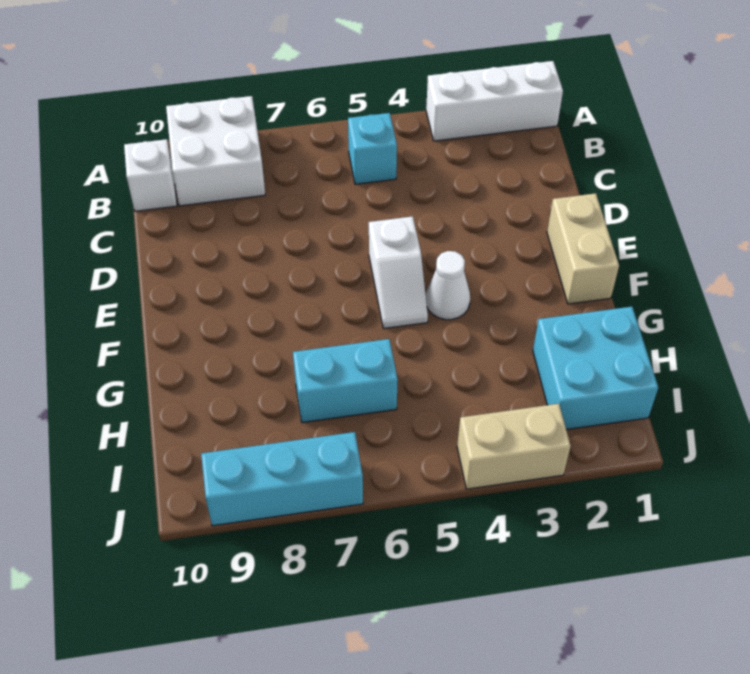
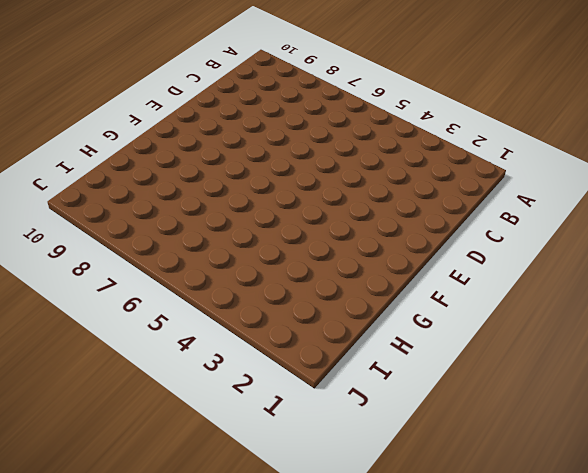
none -> white 1x3 brick [426,61,563,141]
none -> white 2x2 brick [166,96,265,206]

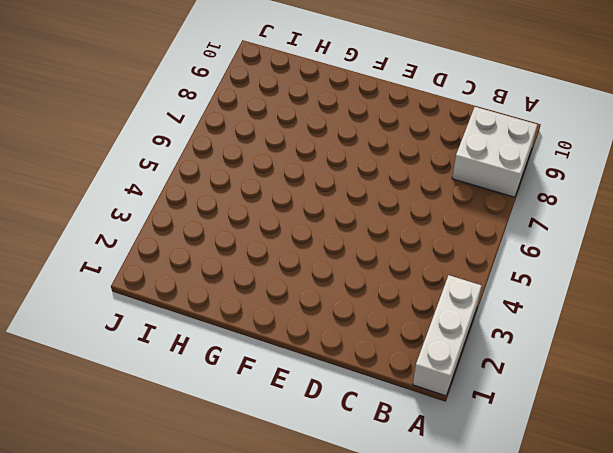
none -> cyan 1x1 brick [348,113,397,184]
none -> white 1x1 brick [124,139,177,211]

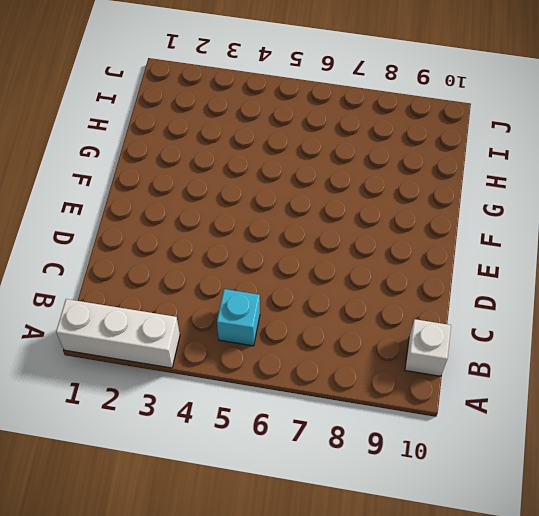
none -> white 2x2 brick [166,96,265,206]
none -> tan 1x2 brick [547,193,619,304]

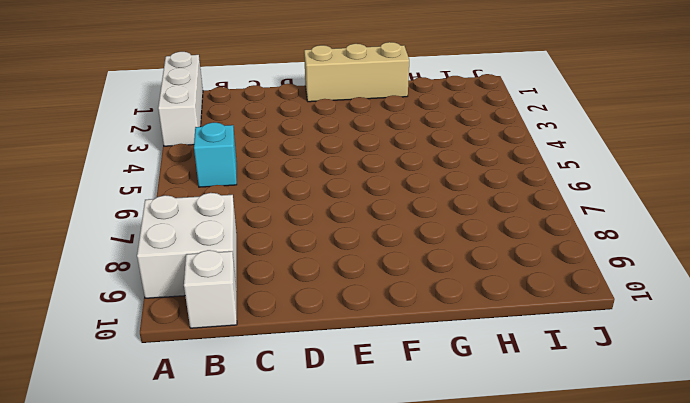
tan 1x3 brick [304,42,409,102] -> tan 1x2 brick [547,193,619,304]
none -> white 1x2 slope [369,216,428,328]
none -> white 1x1 cone [426,251,470,320]

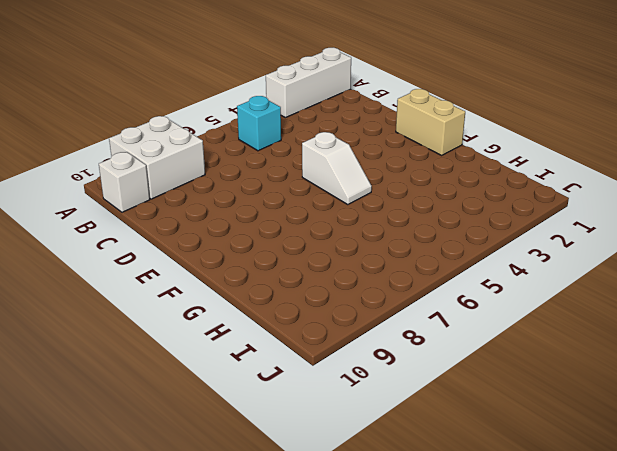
none -> white 1x1 cone [426,251,470,320]
none -> cyan 2x2 brick [533,307,658,430]

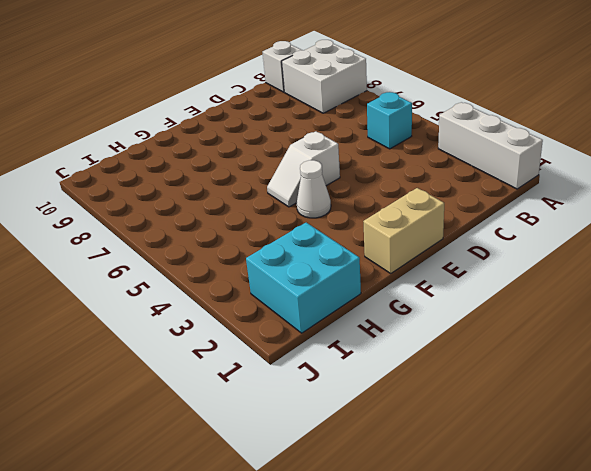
none -> cyan 1x2 brick [293,339,398,423]
none -> tan 1x2 brick [457,404,571,489]

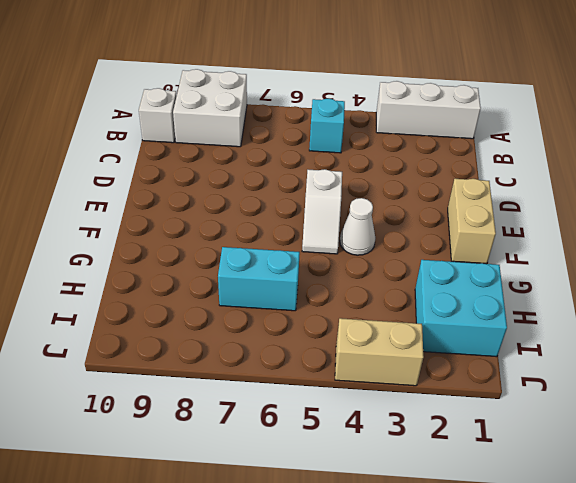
none -> cyan 1x3 brick [201,432,363,526]

